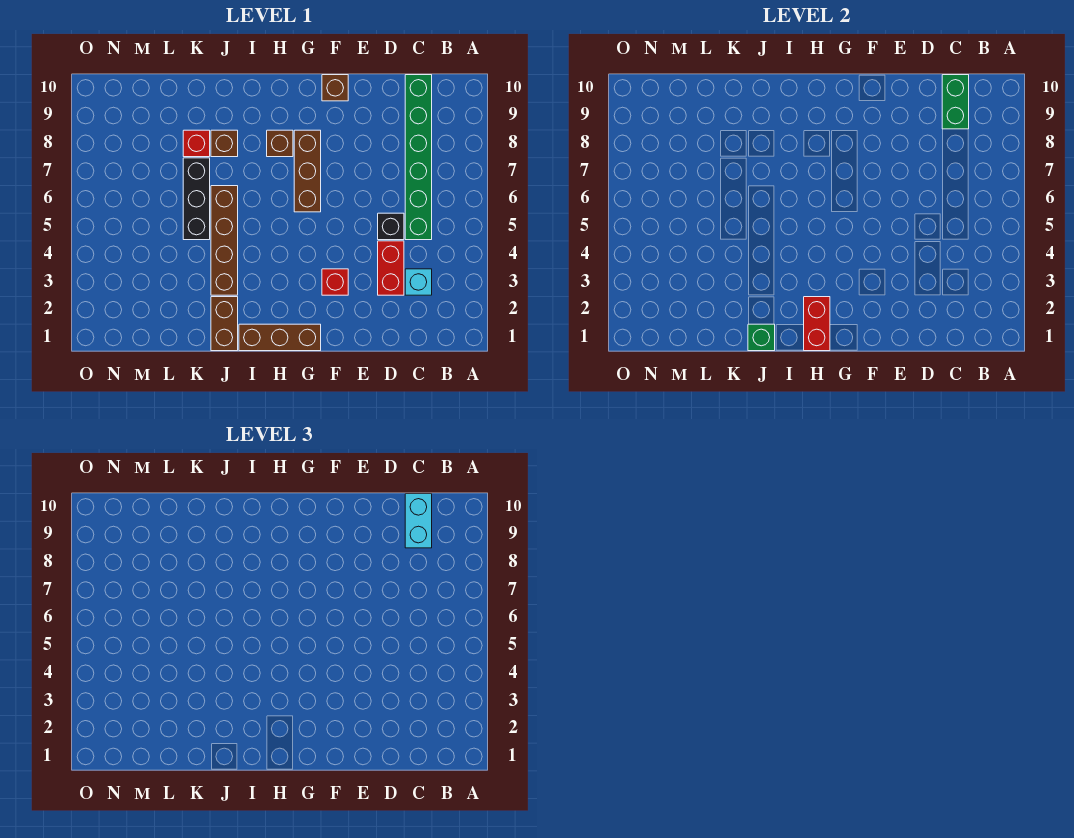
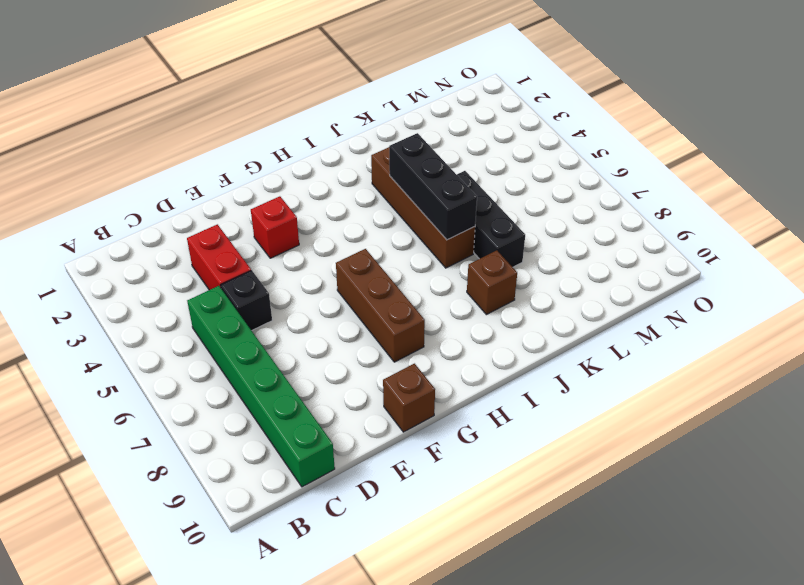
black 1x3 brick [389,133,477,240] -> none
none -> cyan 1x1 brick [405,269,432,295]
none -> brown 1x3 brick [239,324,321,351]
none -> brown 1x1 brick [267,130,293,157]

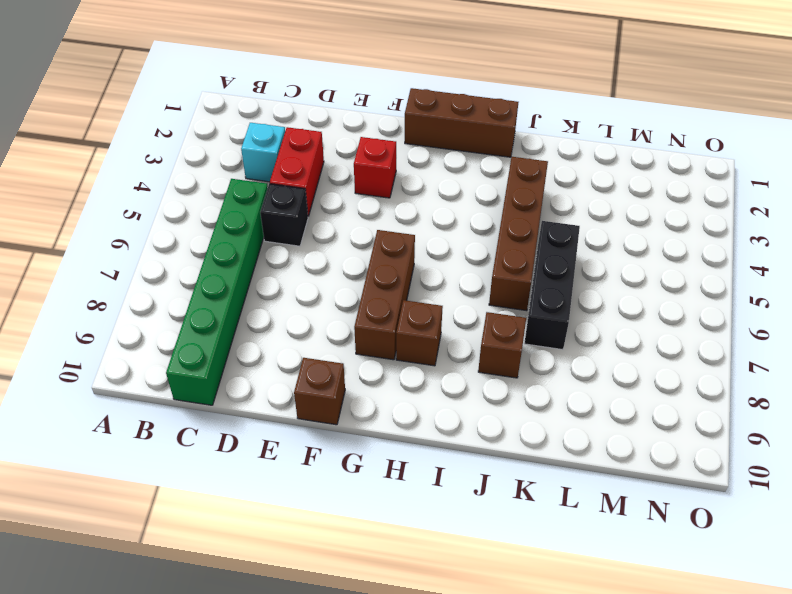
none -> brown 1x2 brick [211,297,238,351]
none -> red 1x1 brick [183,130,210,157]
none -> green 1x2 brick [942,75,969,129]

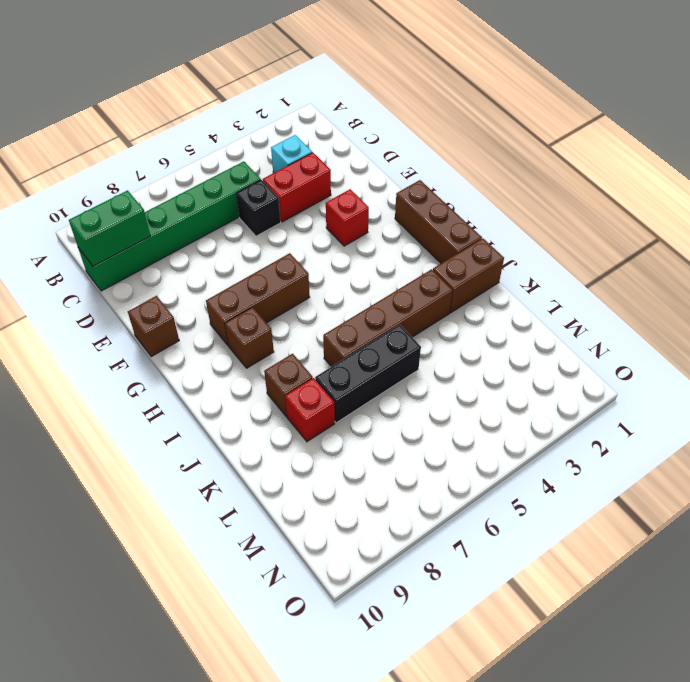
none -> red 1x2 brick [804,297,830,351]
none -> green 1x1 brick [748,324,775,351]
none -> cyan 1x2 brick [405,494,432,548]

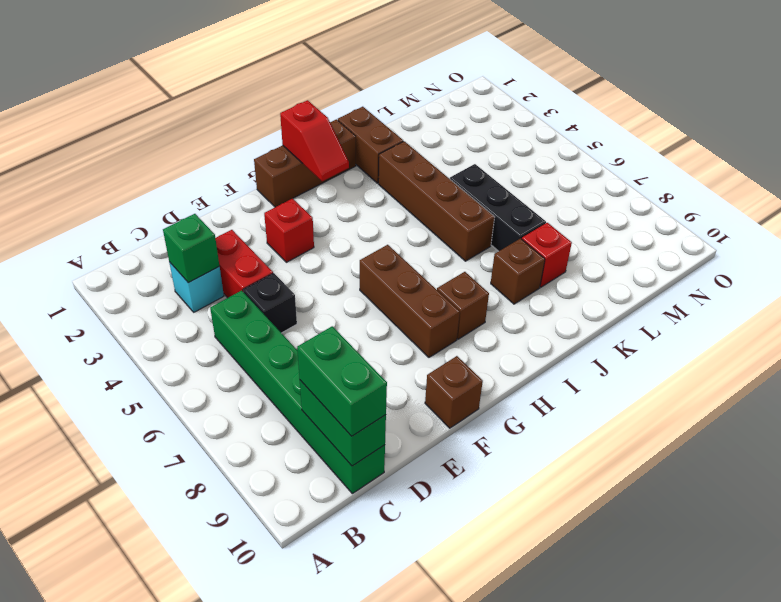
green 1x1 brick [163,214,219,283] -> green 1x1 brick moved to [748,324,775,351]
green 1x2 brick [297,326,387,436] -> cyan 1x2 brick [405,494,432,548]
red 1x2 slope [280,100,349,181] -> red 1x2 brick [804,297,830,351]

